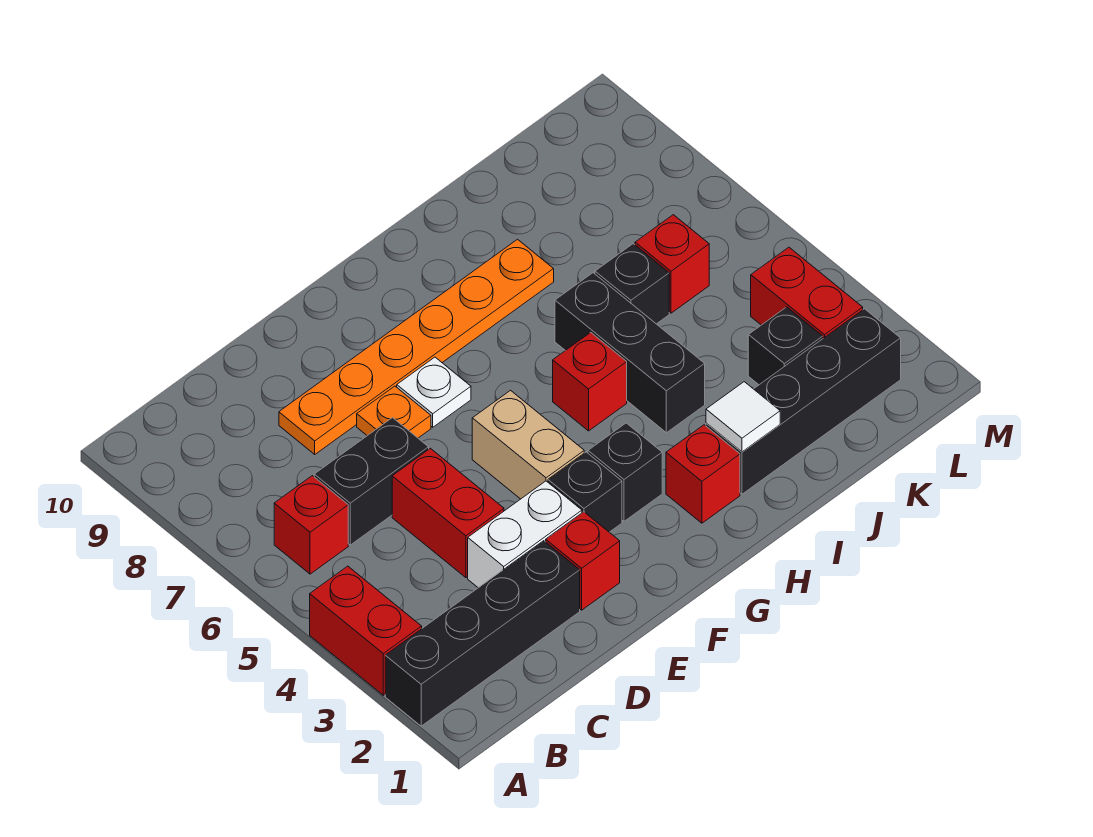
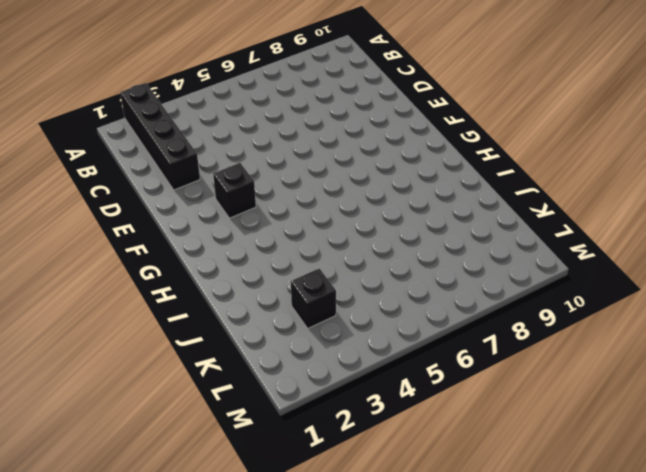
none -> red 1x2 brick [310,566,422,695]
none -> red 1x1 brick [274,476,348,574]
none -> black 1x2 brick [314,418,429,545]

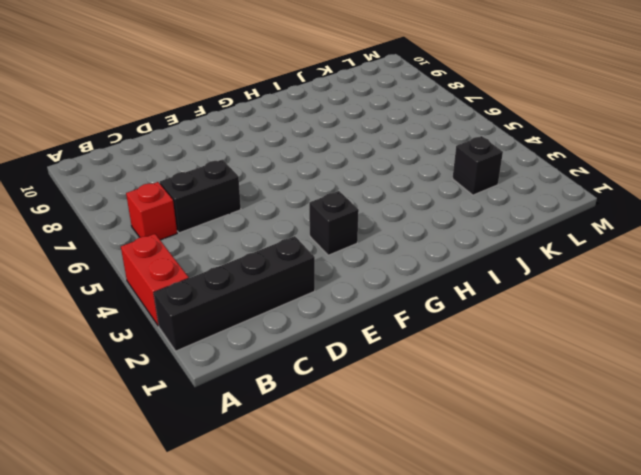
none -> white 1x2 brick [468,481,582,588]
none -> red 1x2 brick [392,448,504,578]
none -> orange 1x6 plate [279,239,554,454]

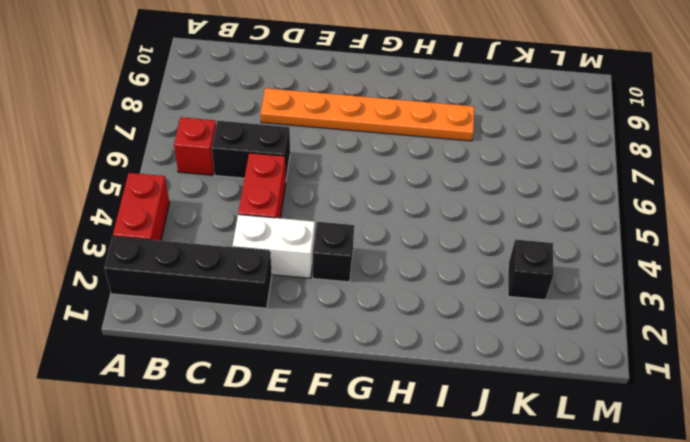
none -> red 1x1 brick [546,512,620,610]
none -> orange 1x1 plate [357,386,431,438]
none -> tan 1x2 brick [472,390,584,499]

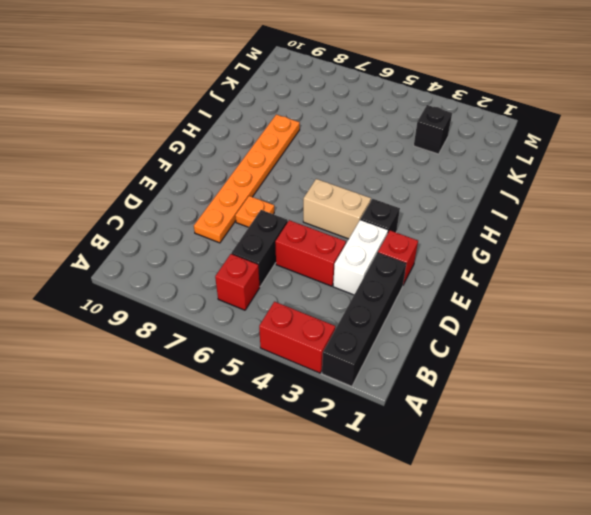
none -> white 1x1 plate [397,357,471,427]
none -> black 1x1 brick [588,423,662,521]
none -> red 1x1 brick [666,425,740,523]

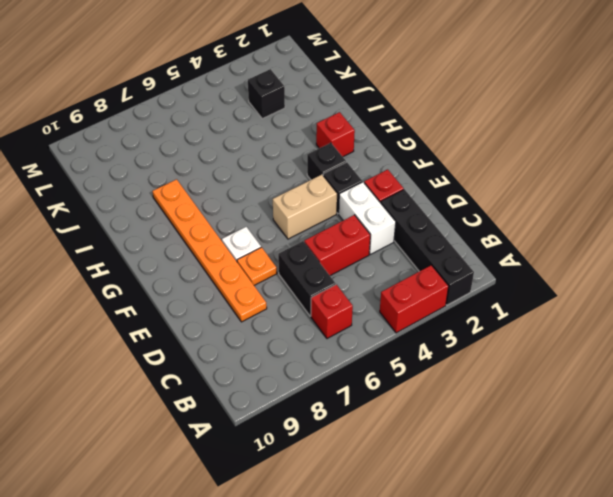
none -> red 1x1 brick [553,332,627,431]
none -> black 1x4 brick [706,309,901,494]
none -> black 1x3 brick [555,273,705,433]

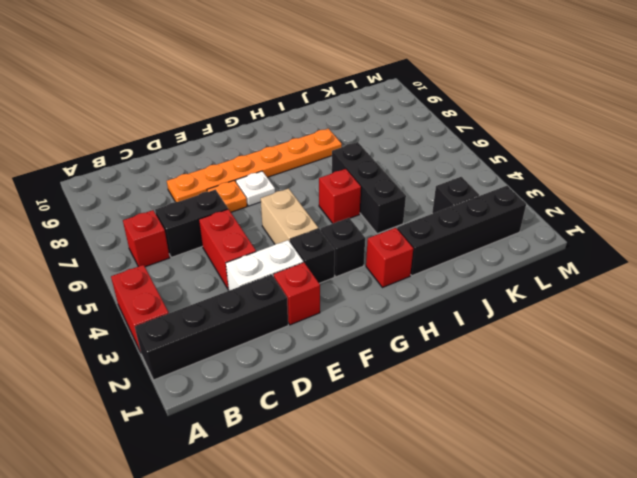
none -> black 1x1 brick [595,244,669,324]
none -> red 1x1 brick [635,215,709,313]
none -> red 1x2 brick [751,247,863,338]

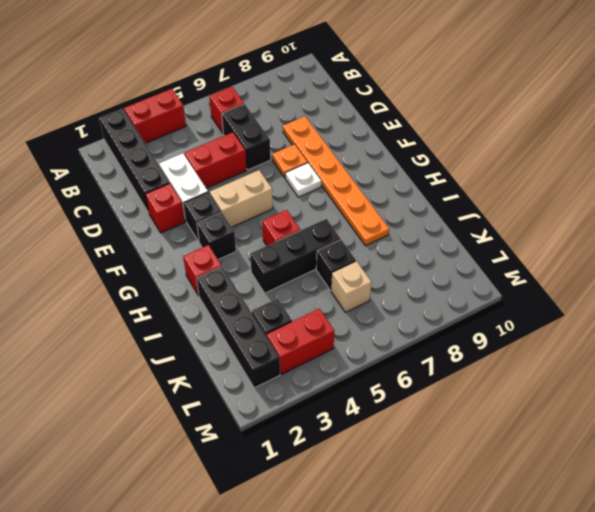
tan 1x1 brick [331,261,371,312] -> red 1x1 brick [635,215,709,313]
none -> white 1x1 tile [706,382,780,452]

